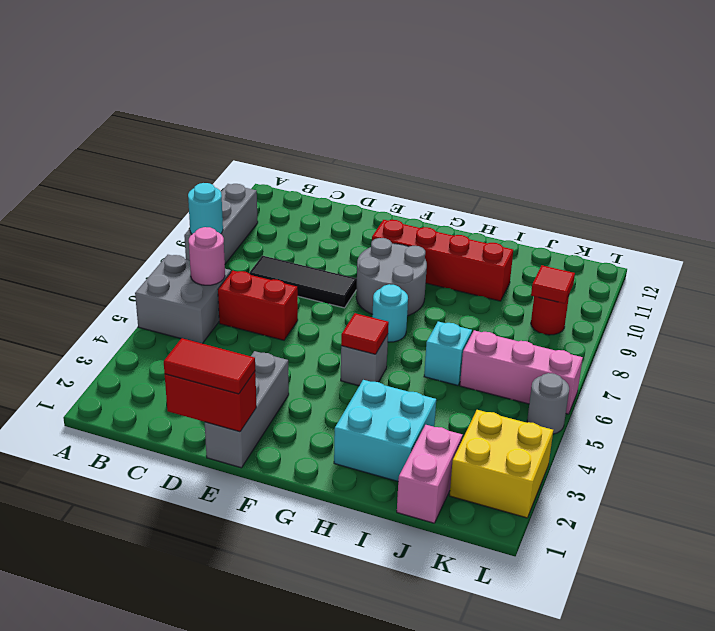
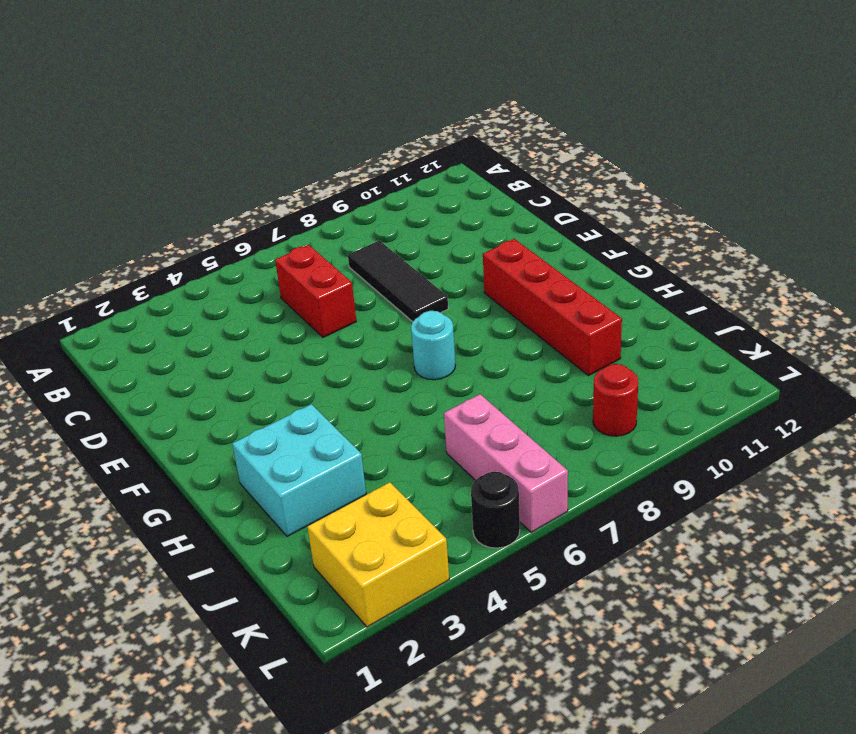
black 1x1 round brick [471,472,520,548] -> grey 1x1 round brick [527,373,569,434]
none -> grey 2x2 brick [135,255,231,344]
none -> grey 1x3 brick [184,184,258,264]
none -> grey 1x3 brick [205,351,289,468]

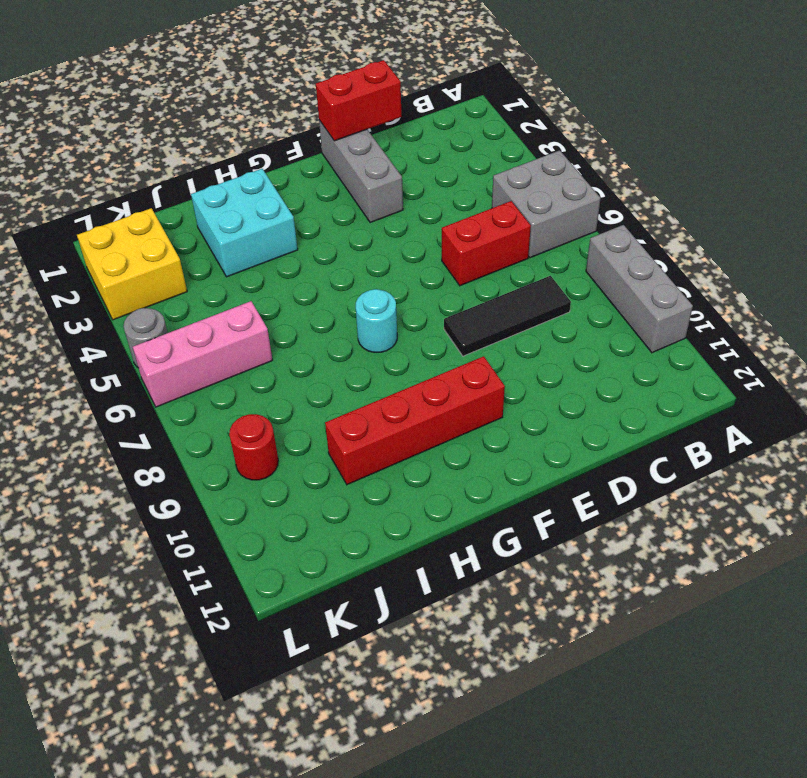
none -> grey 2x2 round brick [356,238,427,316]
none -> grey 1x1 brick [341,334,388,386]
none -> cyan 1x1 brick [424,322,472,386]

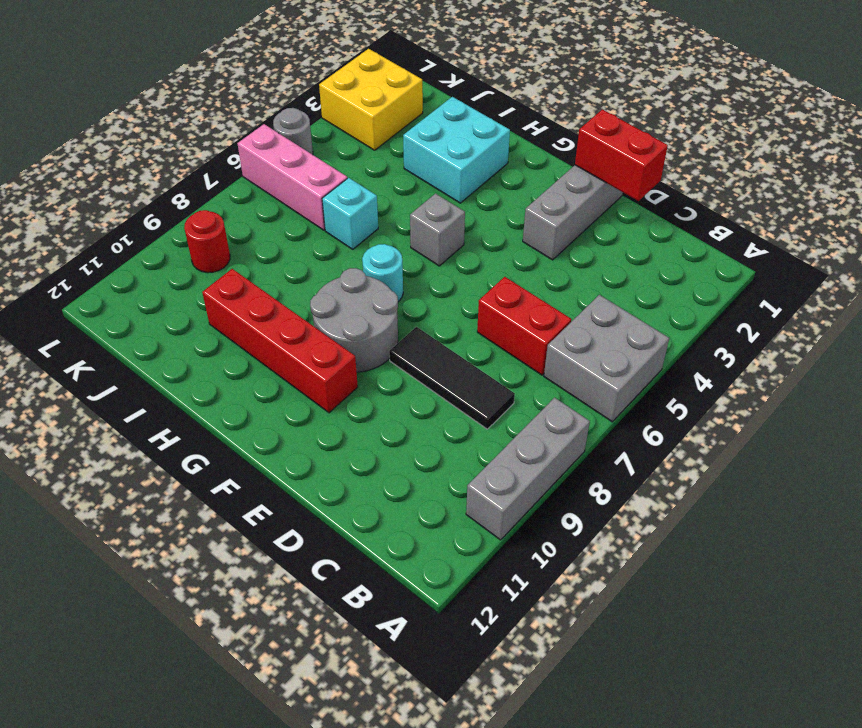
none -> pink 1x2 brick [397,425,463,523]
none -> cyan 1x1 round brick [188,183,223,234]
none -> pink 1x1 round brick [189,227,225,285]

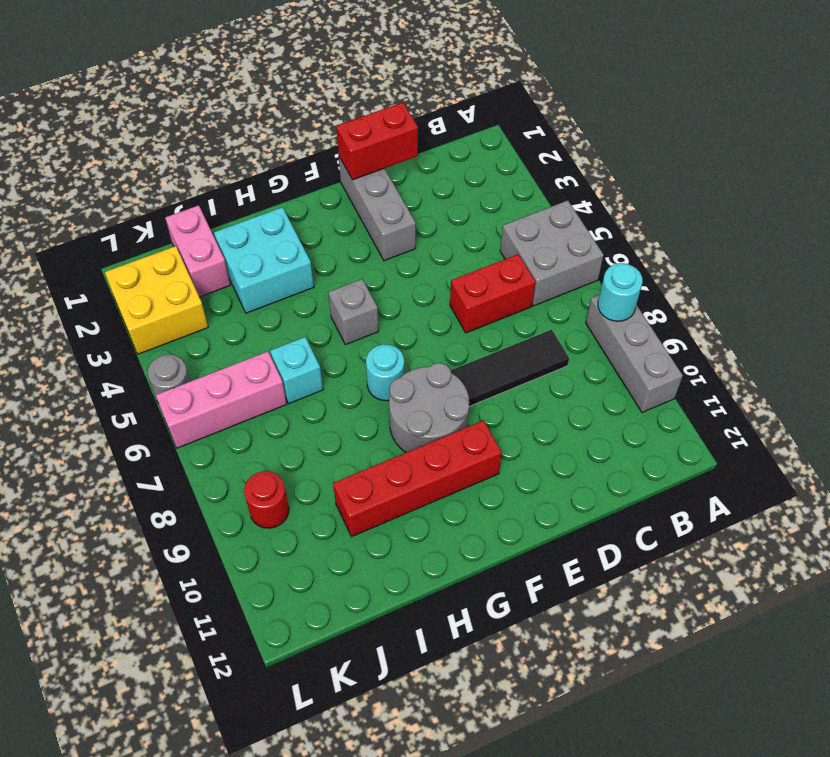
none -> pink 1x1 round brick [189,227,225,285]
none -> red 1x1 tile [341,313,389,354]
none -> red 1x1 tile [531,265,575,304]

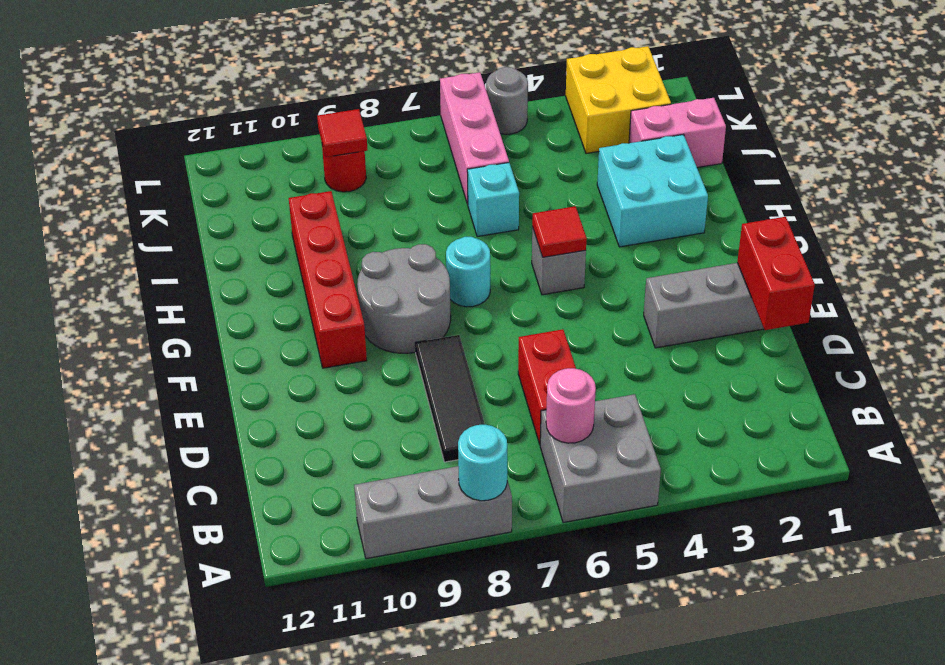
none -> red 1x2 tile [164,338,255,394]

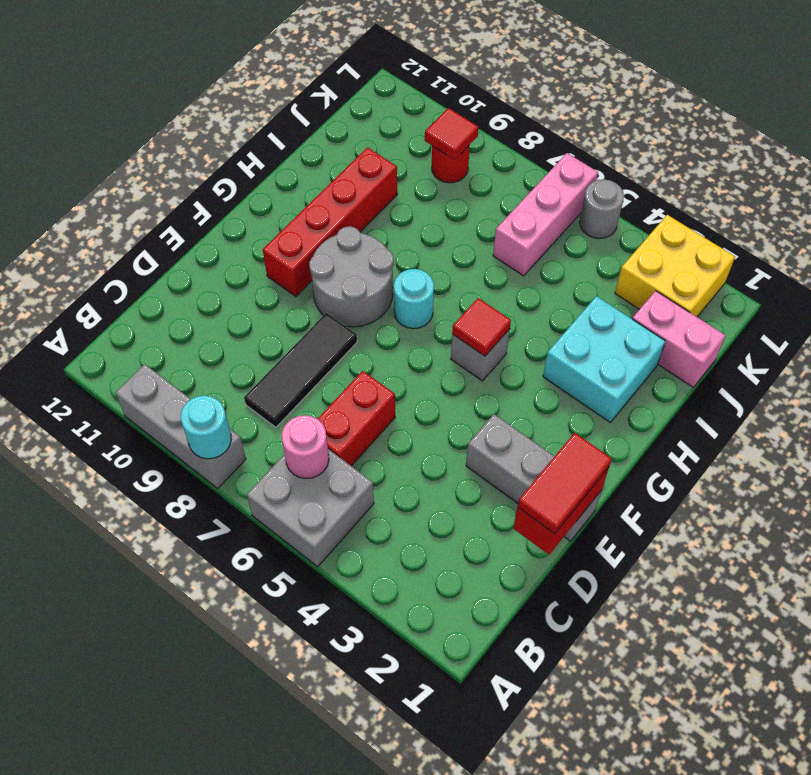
none -> cyan 1x1 brick [424,322,472,386]

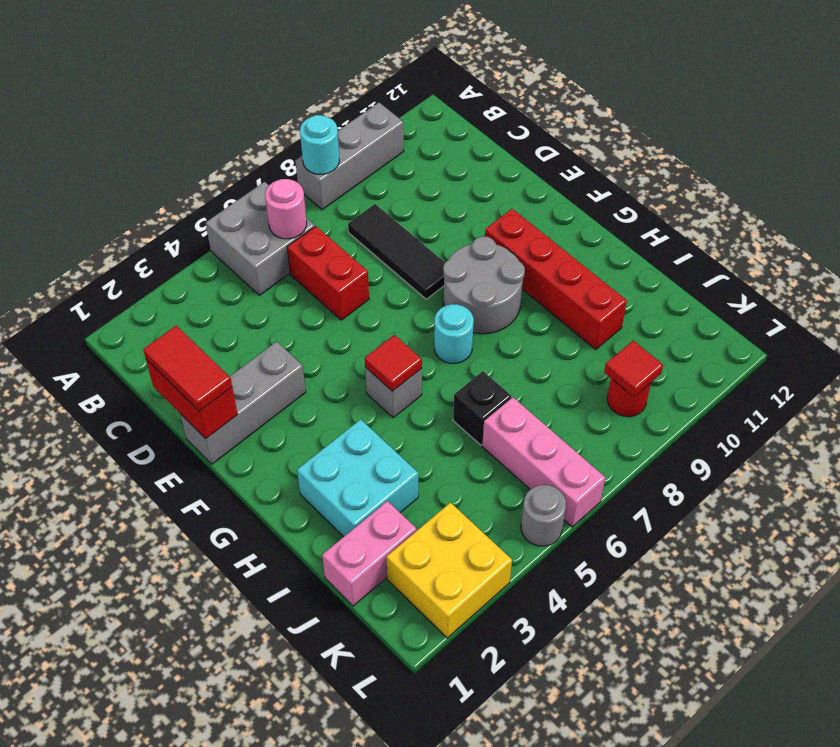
black 1x1 brick [453,371,511,445] -> cyan 1x1 brick [424,322,472,386]

